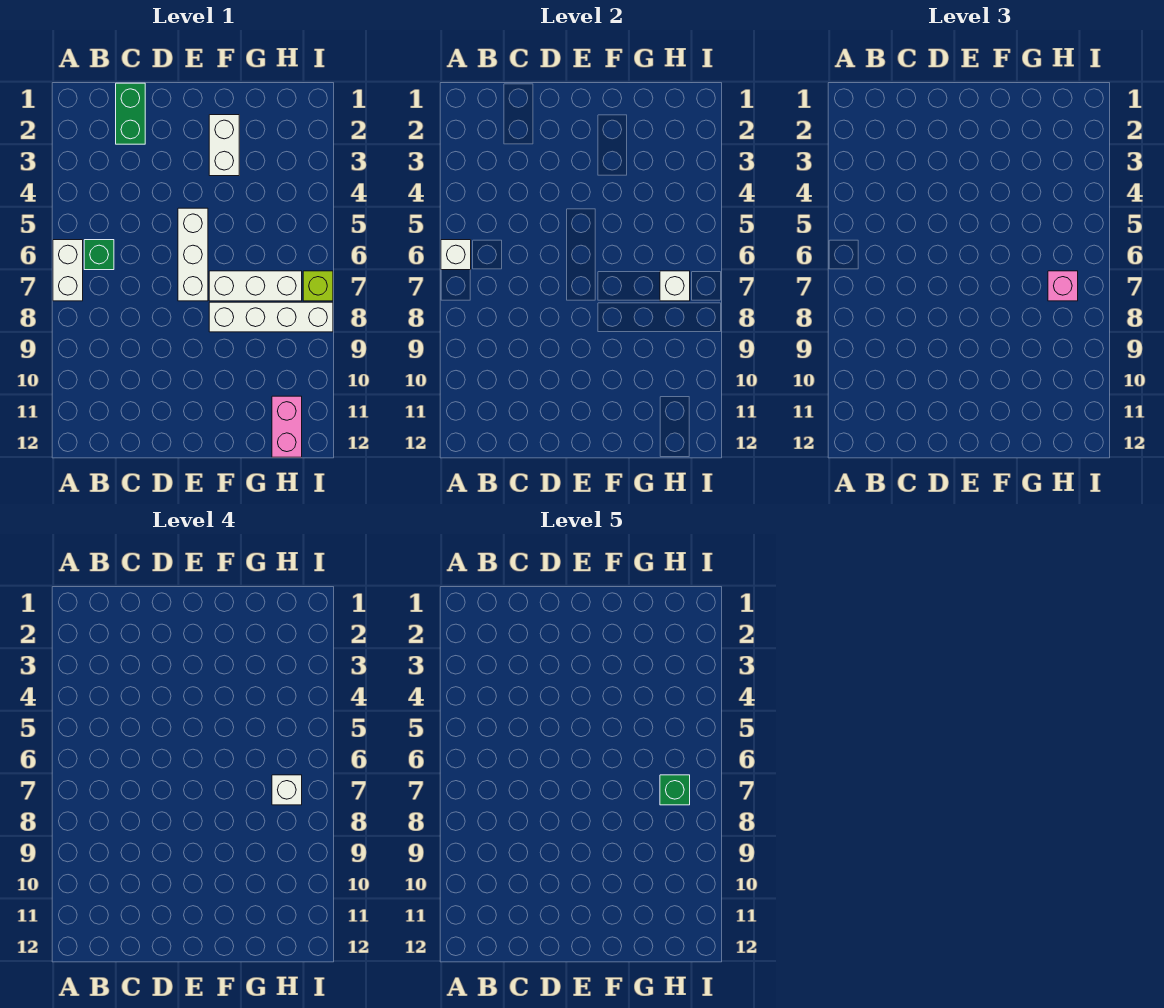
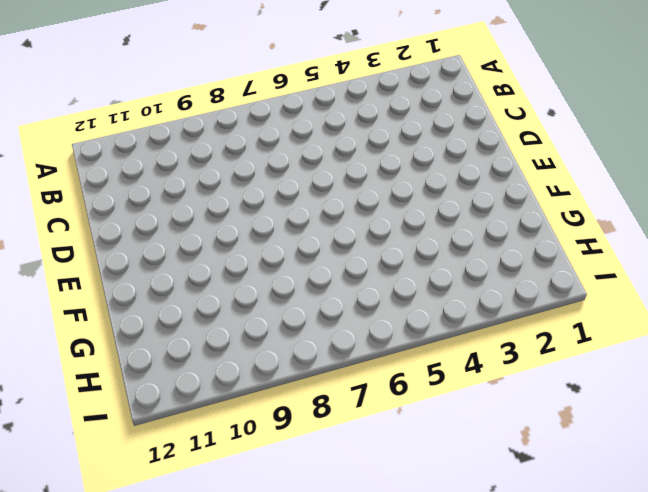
none -> white 1x2 brick [53,240,83,301]
none -> green 1x1 brick [84,240,114,270]
none -> green 1x2 brick [116,83,145,144]

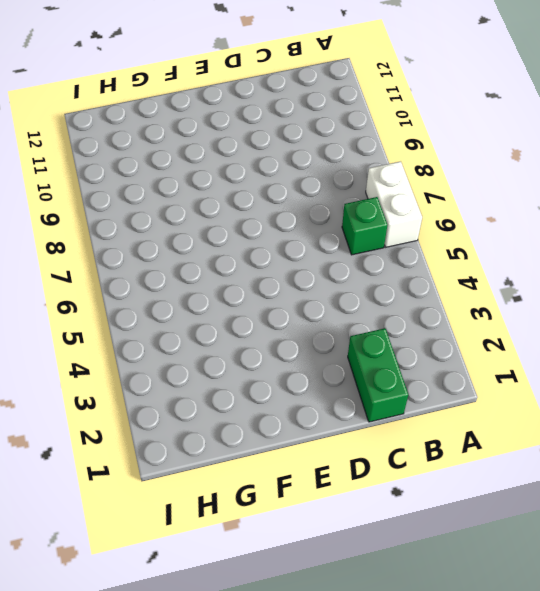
none -> white 1x3 brick [178,208,208,301]
none -> white 1x2 brick [209,115,239,176]
none -> white 1x3 brick [209,271,302,301]

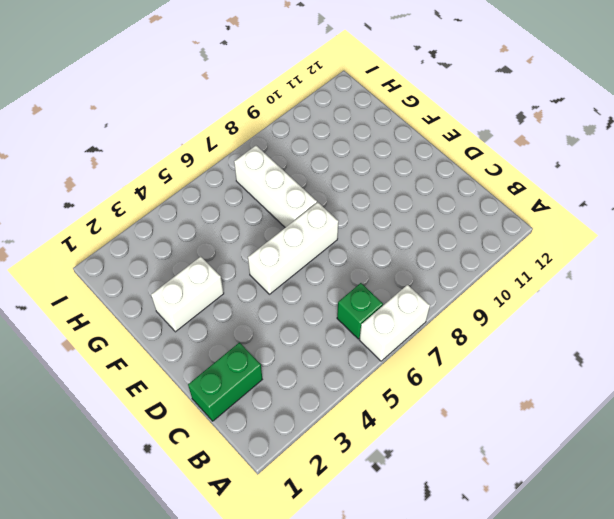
none -> white 1x4 brick [209,302,333,332]
none -> pink 1x2 brick [272,396,302,457]
none -> lime 1x1 brick [303,271,333,301]

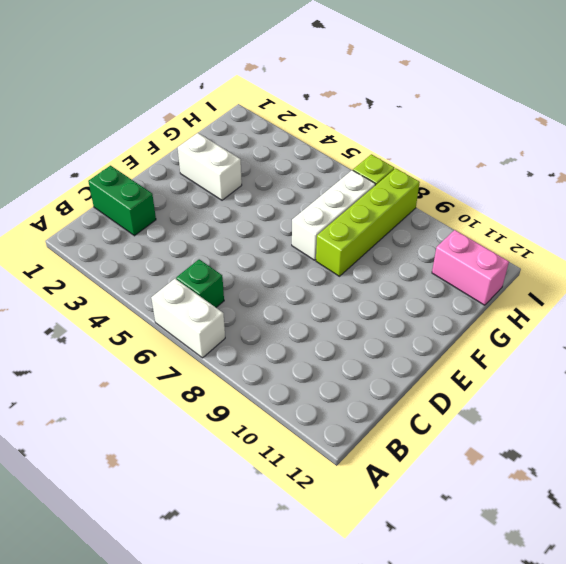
lime 1x4 brick [316,168,420,276] -> white 1x4 brick [209,302,333,332]
none -> white 1x3 brick [178,208,208,301]
none -> white 1x1 brick [441,240,471,270]
none -> white 1x1 brick [660,271,690,301]

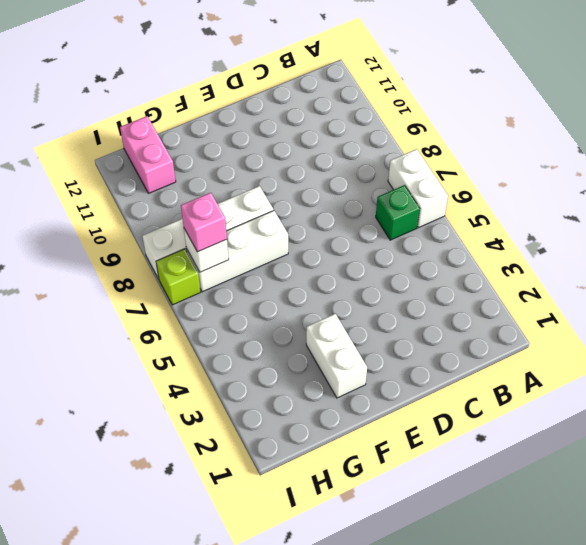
none -> green 1x2 brick [116,83,145,144]
none -> white 1x3 brick [178,208,208,301]
none -> white 1x1 brick [441,240,471,270]

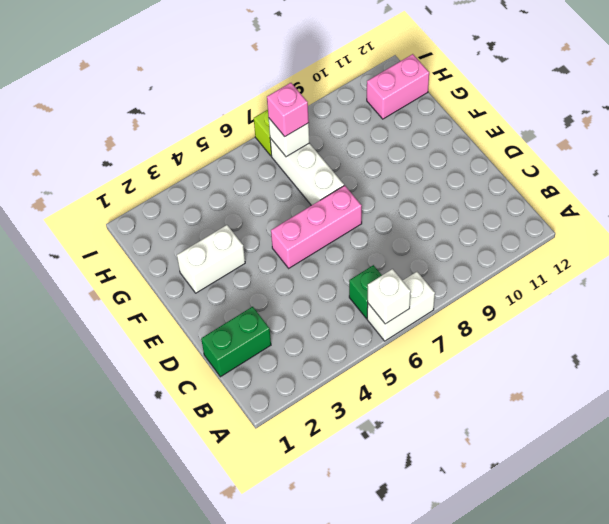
pink 1x3 brick [271,186,362,268] -> white 1x3 brick [178,208,208,301]
none -> white 1x4 brick [209,302,333,332]
none -> white 1x1 brick [272,775,302,805]
none -> green 1x1 brick [660,775,690,805]

